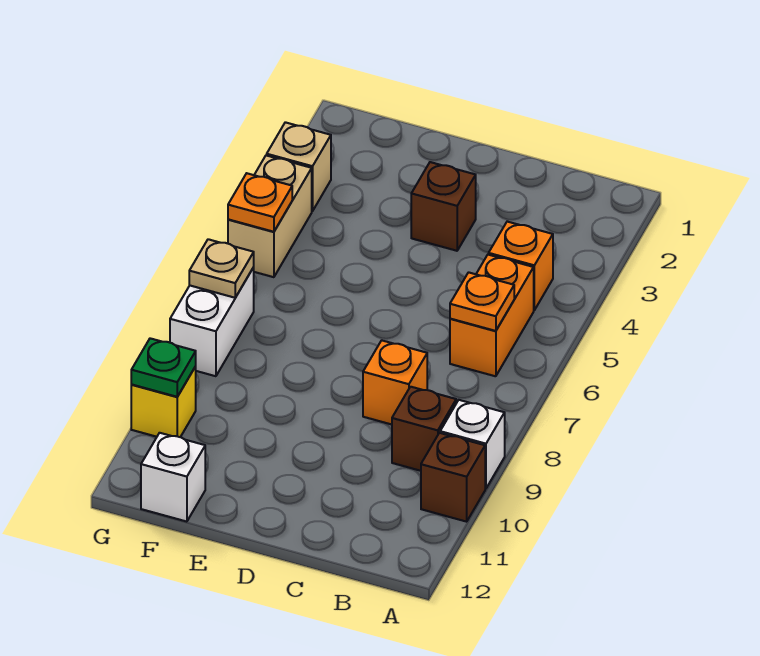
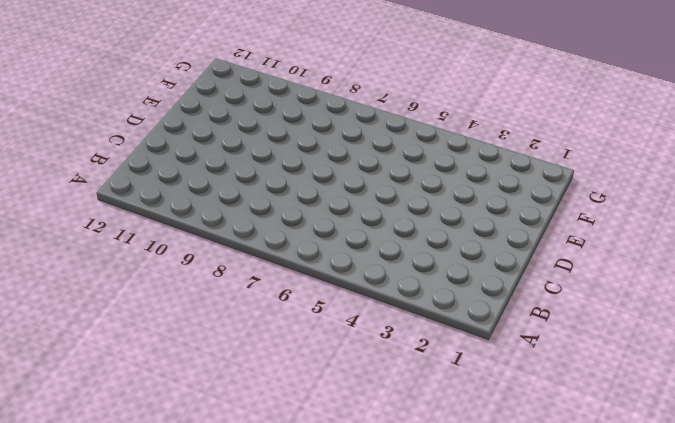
none -> white 1x1 brick [440,400,505,489]
none -> brown 1x1 brick [421,433,485,522]
none -> orange 1x1 brick [489,222,553,310]

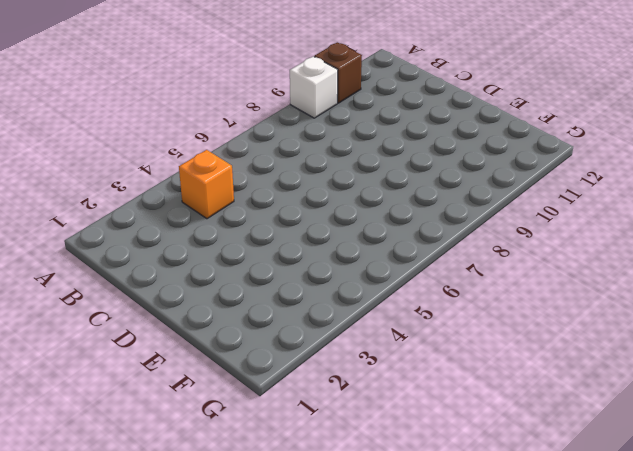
none -> orange 1x2 brick [450,255,534,376]
none -> brown 1x1 brick [392,387,456,471]
none -> orange 1x1 brick [363,340,427,424]

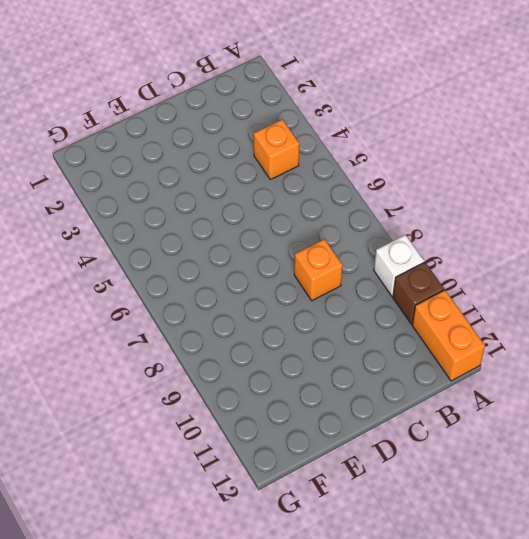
orange 1x2 brick [412,290,485,381] -> orange 1x2 brick moved to [450,255,534,376]
none -> brown 1x1 brick [392,387,456,471]
none -> brown 1x1 brick [411,162,476,251]
none -> white 1x1 brick [141,433,205,522]

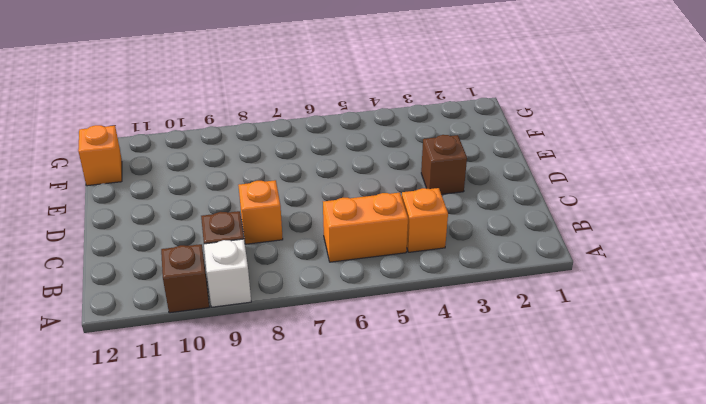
orange 1x1 brick [78,125,122,186] -> white 1x1 brick [141,433,205,522]
none -> tan 1x1 brick [267,122,331,211]
none -> tan 1x2 brick [228,155,312,277]
none -> white 1x2 brick [170,268,254,376]

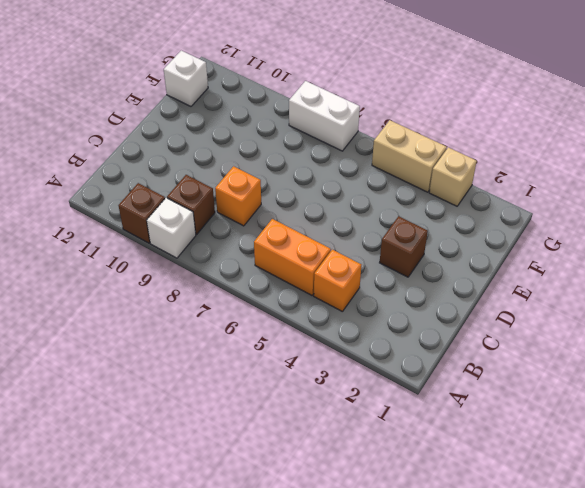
none -> yellow 1x1 brick [131,367,196,437]
none -> orange 1x1 plate [450,272,514,331]
none -> orange 1x1 plate [228,173,292,232]

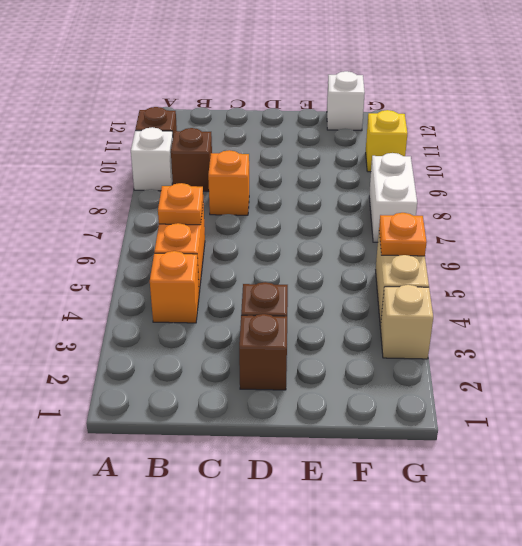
brown 1x1 brick [239,314,287,390] -> none
none -> tan 1x1 plate [189,239,254,298]
none -> green 1x1 plate [131,338,196,397]

